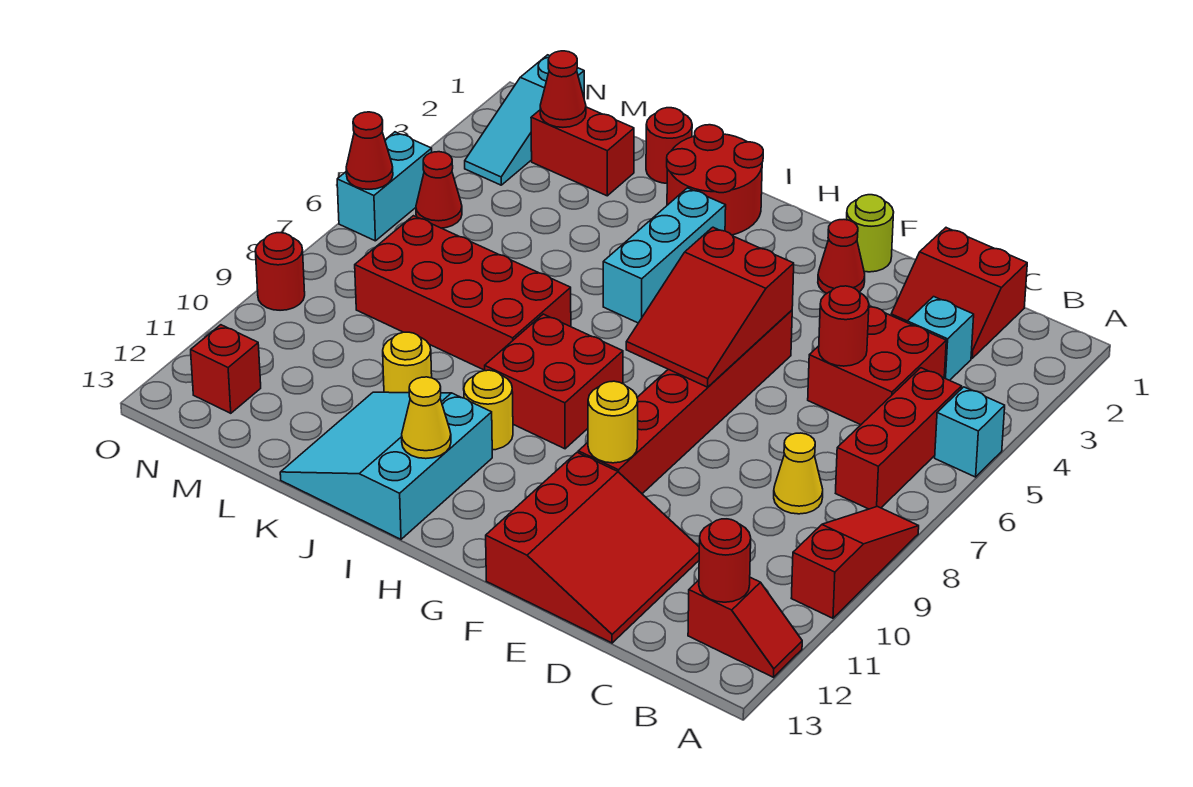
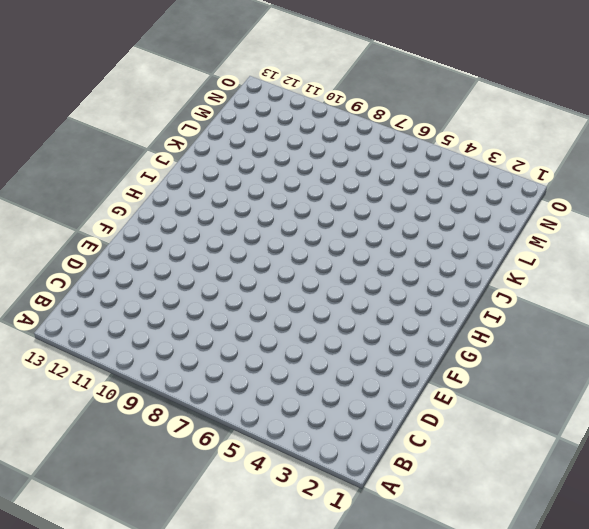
none -> cyan 1x1 brick [935,387,1005,477]
none -> red 1x3 slope [791,507,919,618]
none -> red 1x2 slope [688,577,802,677]
none -> red 1x3 brick [836,368,962,509]

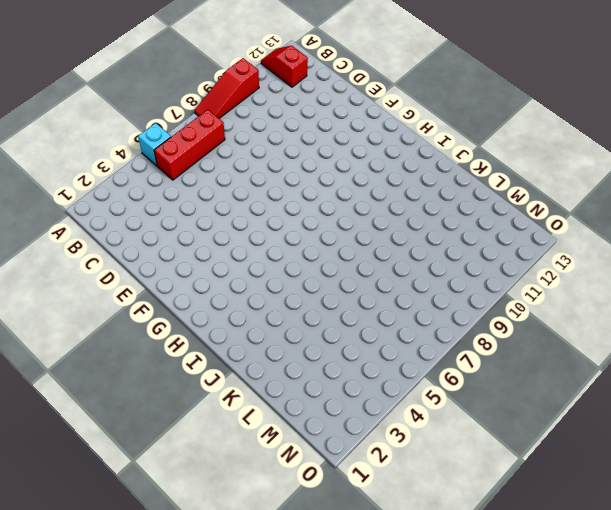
none -> red 2x2 slope [891,228,1027,358]
none -> cyan 1x1 brick [907,297,974,380]
none -> red 2x2 brick [808,306,946,425]
none -> yellow 1x1 cone [774,433,823,514]

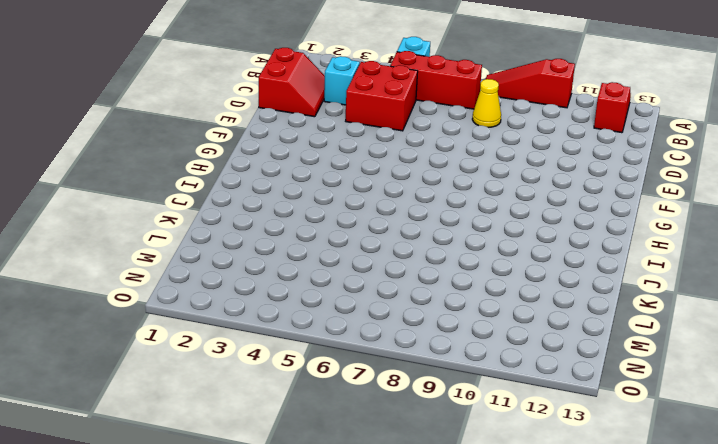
none -> red 3x3 slope [486,452,699,643]
none -> lime 1x1 round brick [847,195,894,272]
none -> red 1x1 cone [818,220,865,294]
none -> red 1x6 brick [578,310,792,494]

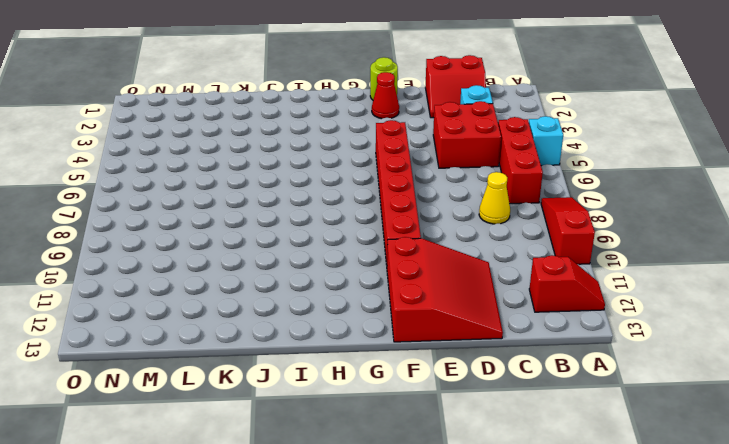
none -> red 2x2 brick [485,314,623,449]
none -> red 2x2 round brick [667,125,763,235]
none -> cyan 1x3 brick [603,188,726,323]
none -> yellow 1x1 round brick [464,370,513,450]

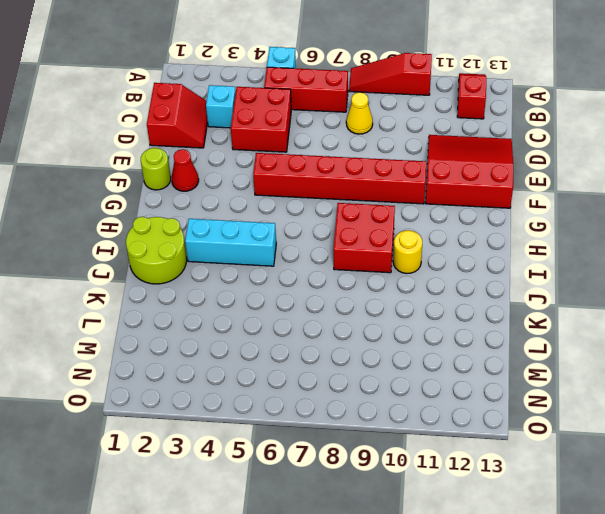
lime 2x2 round brick [126,217,187,284] -> red 2x2 round brick [667,125,763,235]
none -> cyan 3x3 slope [280,392,492,539]
none -> red 2x4 brick [355,216,571,370]
none -> red 1x1 round brick [646,108,692,183]
none -> yellow 1x1 round brick [383,332,432,393]

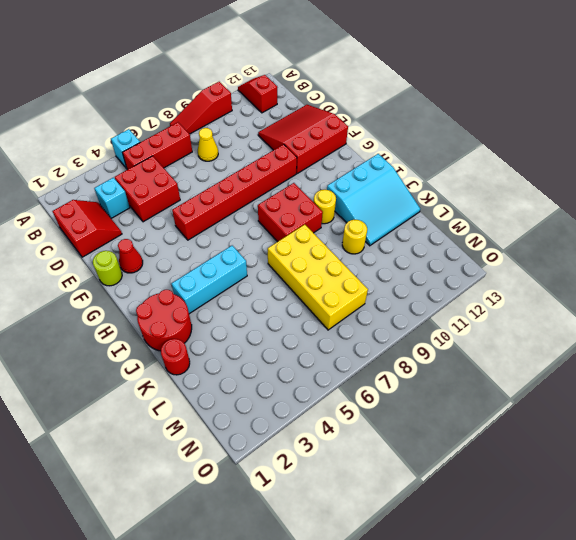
yellow 2x4 brick [268,225,368,330] -> red 2x4 brick [355,216,571,370]
none -> red 1x2 brick [531,107,634,196]
none -> cyan 1x3 slope [465,55,584,185]
none -> red 1x1 cone [416,152,462,228]
none -> red 1x1 brick [191,325,261,413]

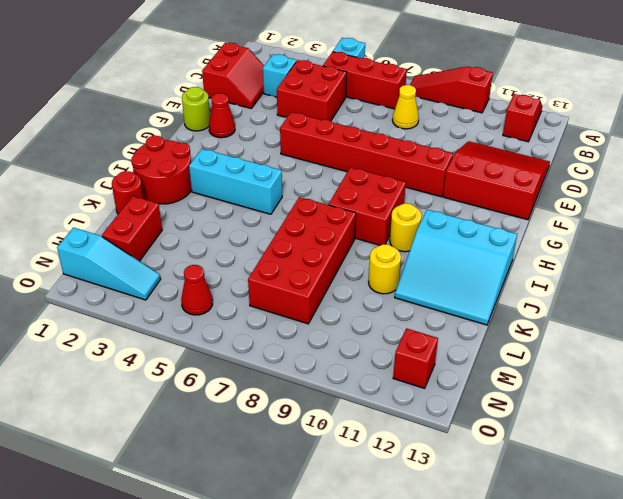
none -> cyan 1x2 brick [337,132,432,241]
none -> red 1x1 round brick [255,233,305,310]
none -> red 1x1 round brick [699,519,751,602]
none -> red 1x1 round brick [819,286,869,366]

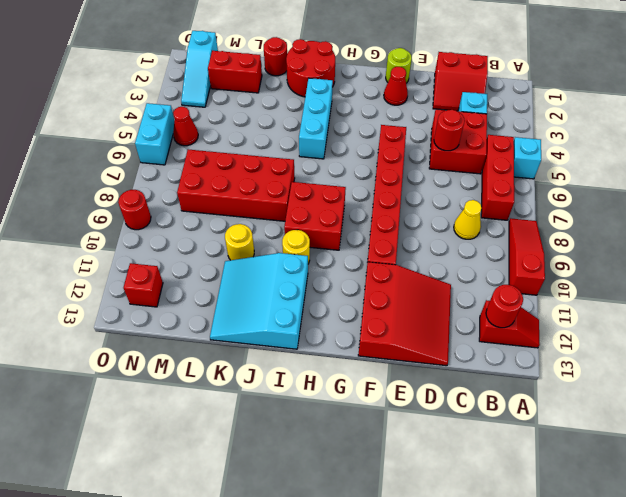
none -> red 2x3 slope [626,227,794,387]
none -> yellow 1x1 round brick [588,381,638,463]
none -> yellow 1x1 cone [402,377,451,459]
none -> red 1x1 cone [540,51,586,127]

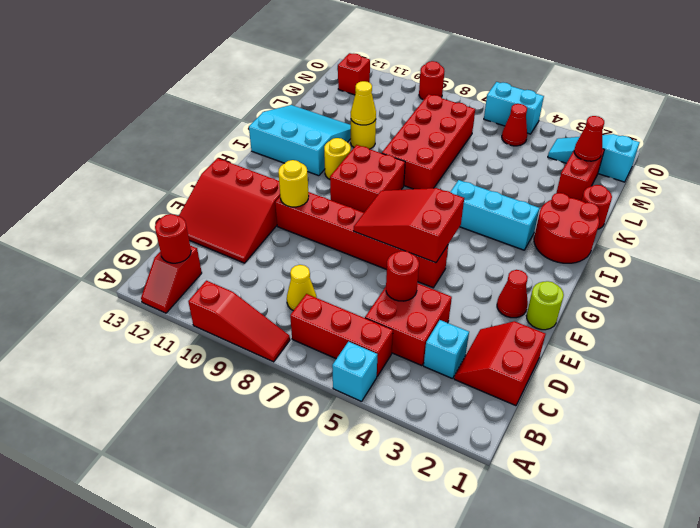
yellow 1x1 cone [351,81,376,125] -> yellow 1x1 cone moved to [402,377,451,459]
none -> red 1x1 cone [346,112,393,189]

